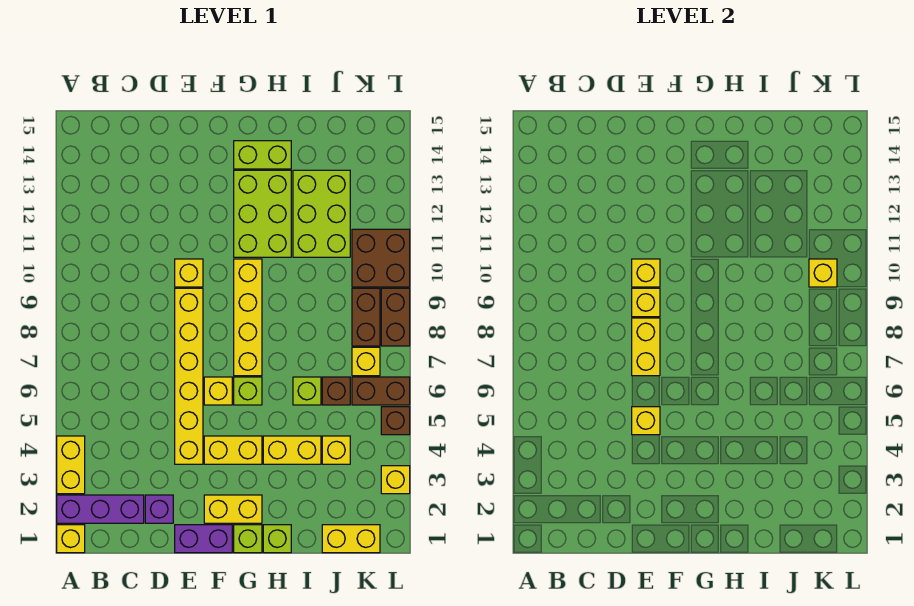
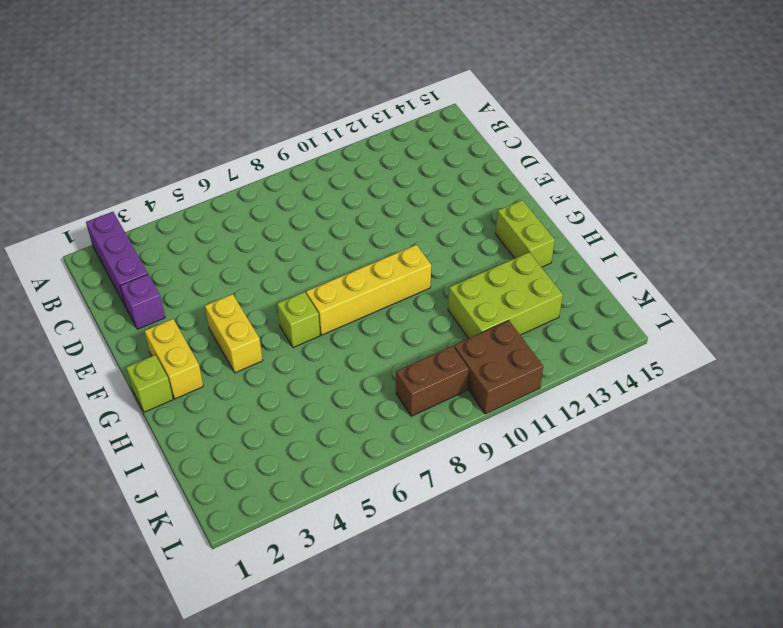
none -> yellow 1x1 brick [57,525,85,553]
none -> yellow 1x2 brick [57,436,85,494]
none -> purple 1x2 brick [175,525,232,553]
none -> yellow 1x6 brick [175,288,203,464]

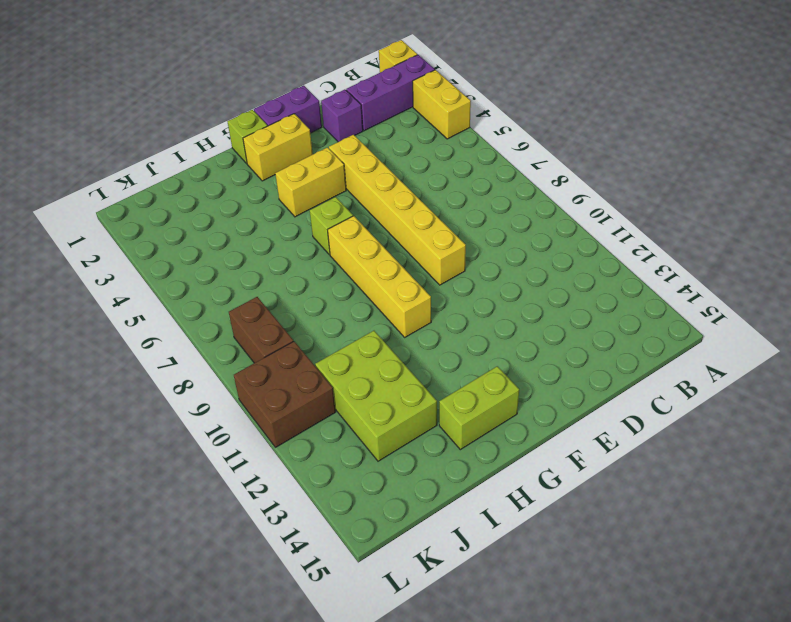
none -> yellow 1x1 brick [175,259,203,287]
none -> yellow 1x1 brick [204,377,232,405]
none -> lime 2x3 brick [234,170,291,257]
none -> lime 1x1 brick [263,525,291,553]

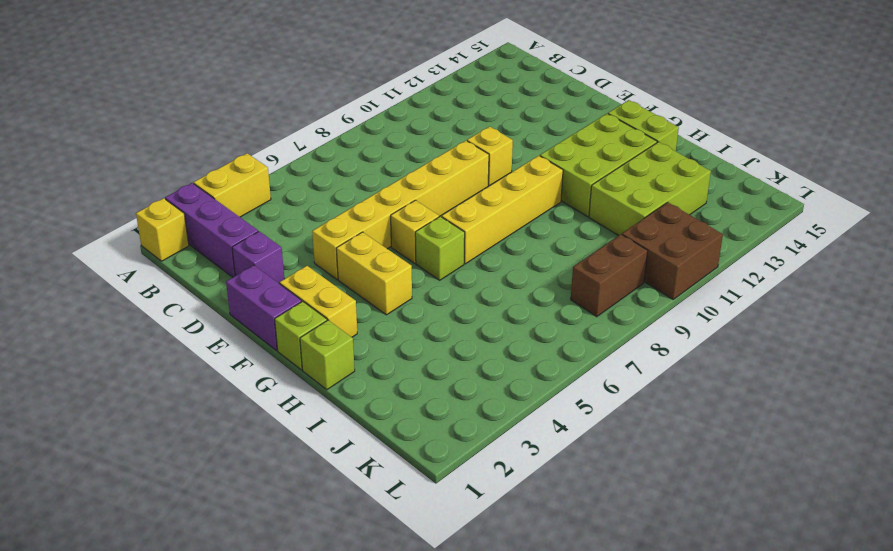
none -> yellow 1x2 brick [263,436,321,464]
none -> lime 1x1 brick [293,377,321,405]
none -> yellow 1x2 brick [322,525,380,553]
none -> yellow 1x1 brick [322,436,350,464]

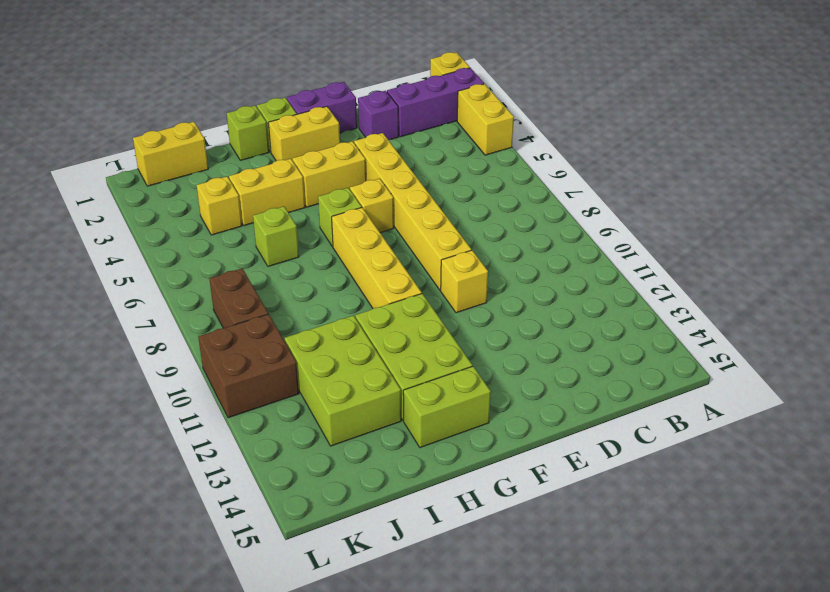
none -> brown 1x1 brick [322,377,350,405]
none -> brown 1x2 brick [352,377,410,405]
none -> yellow 1x1 brick [352,347,380,376]
none -> yellow 1x1 brick [381,466,410,494]

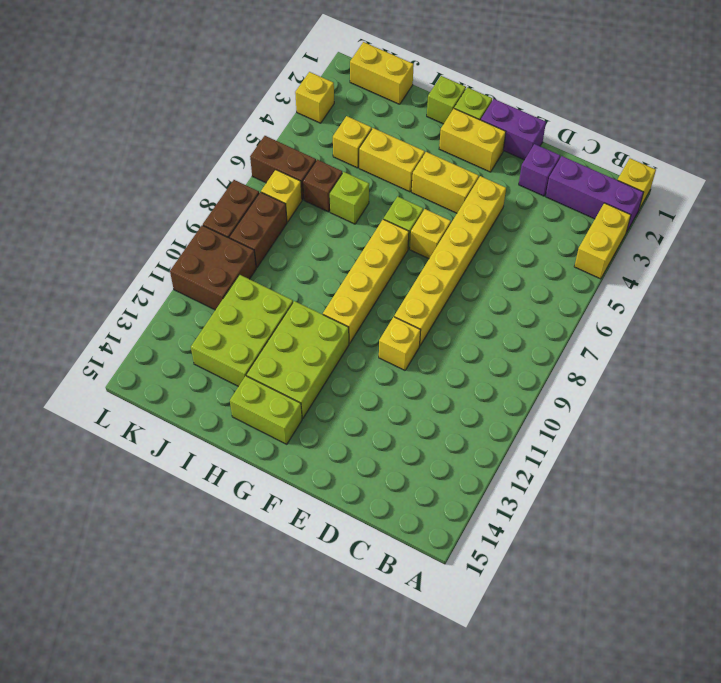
none -> brown 1x1 brick [381,407,410,435]
none -> yellow 1x1 brick [632,407,660,435]
none -> yellow 1x2 brick [632,318,660,376]
none -> yellow 1x1 brick [632,288,660,317]

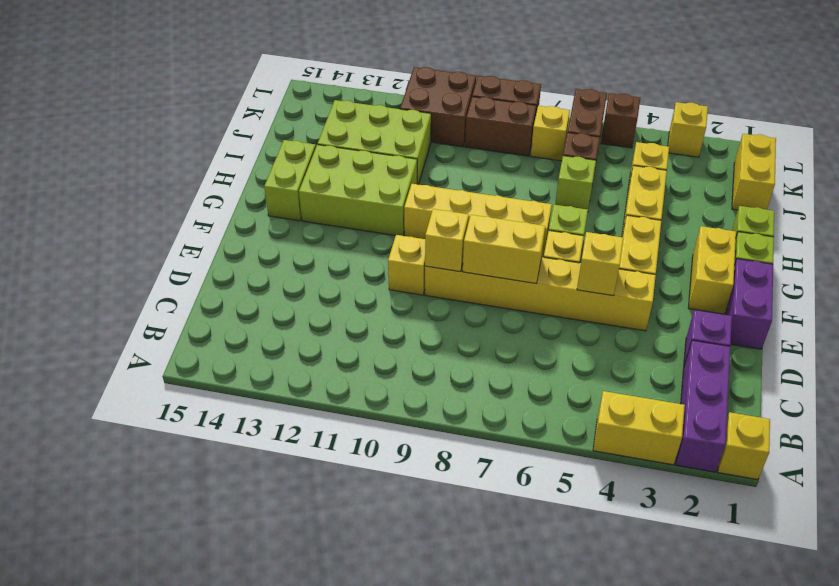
none -> yellow 1x1 brick [632,259,660,287]
none -> yellow 1x1 brick [809,259,837,287]

